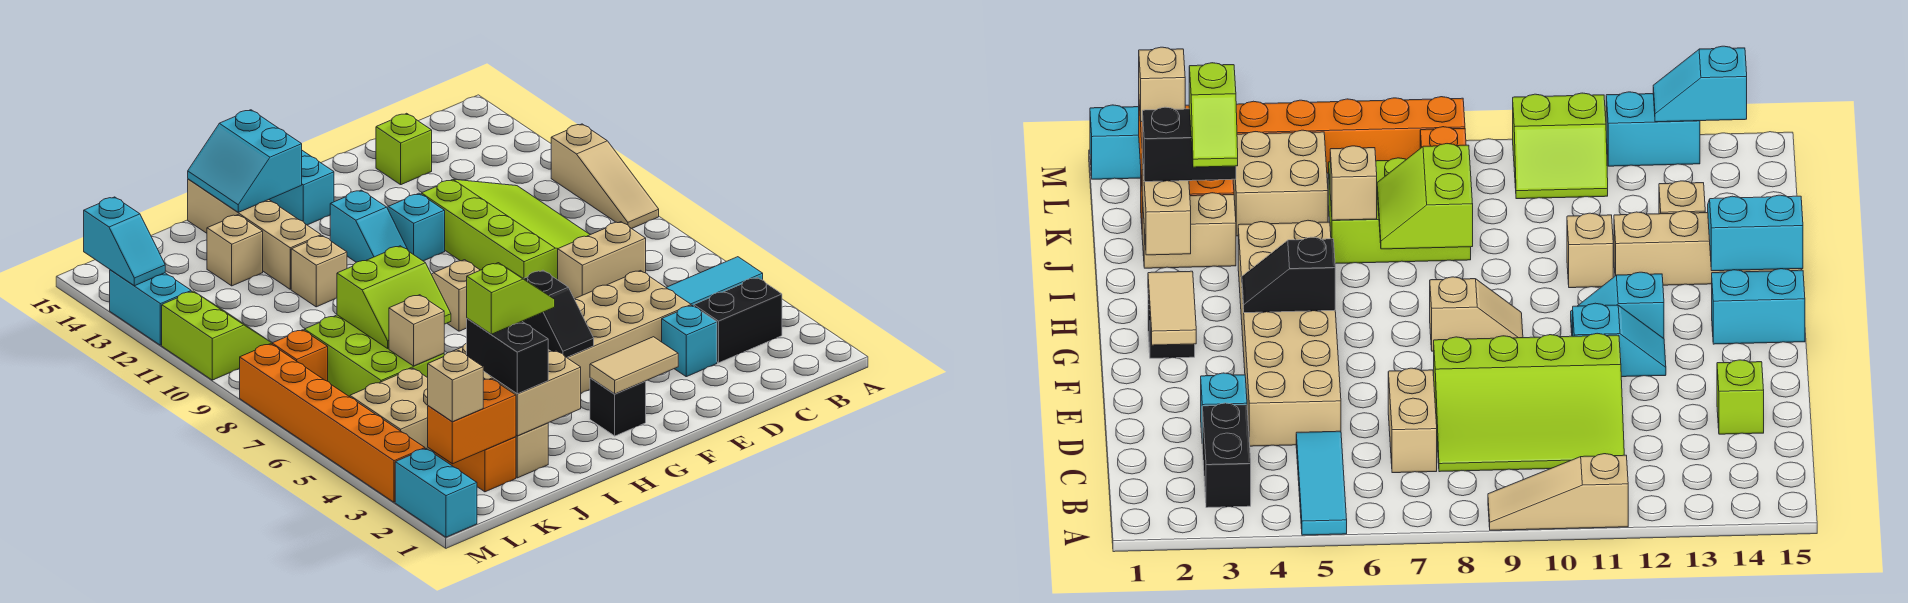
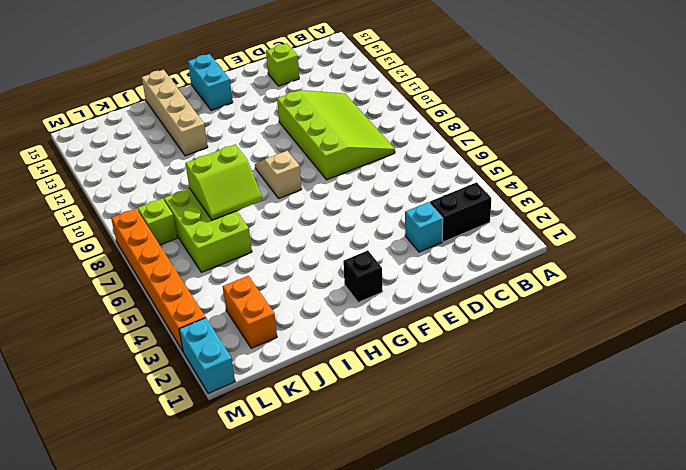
lime 1x1 brick [138,198,177,245] -> orange 1x1 brick [272,330,328,381]
none -> cyan 1x3 tile [666,257,763,306]
none -> tan 1x3 slope [551,124,659,229]
none -> tan 1x2 brick [558,222,646,299]
none -> tan 2x6 brick [454,271,691,393]

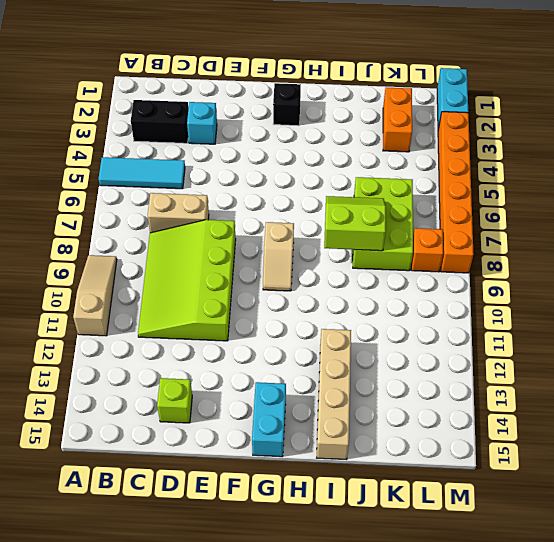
none -> tan 2x6 brick [454,271,691,393]
none -> cyan 1x2 slope [387,193,445,261]
none -> cyan 1x2 slope [330,190,408,262]
none -> tan 1x1 brick [291,236,347,307]

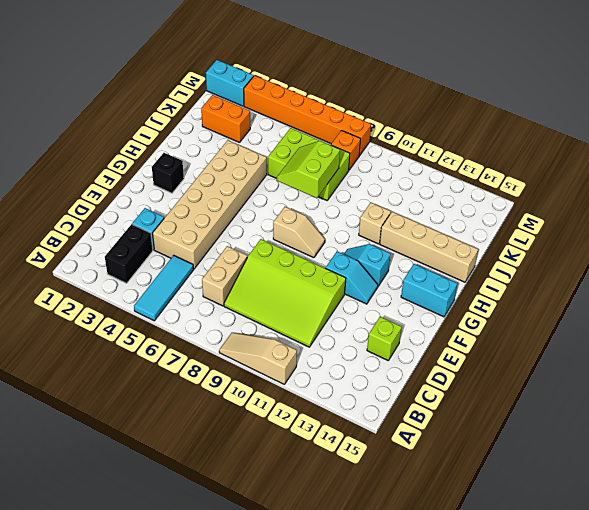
none -> tan 1x2 brick [516,423,548,478]
none -> tan 1x1 brick [207,215,263,286]
none -> tan 2x2 brick [350,368,434,453]
none -> lime 2x2 slope [162,291,272,380]

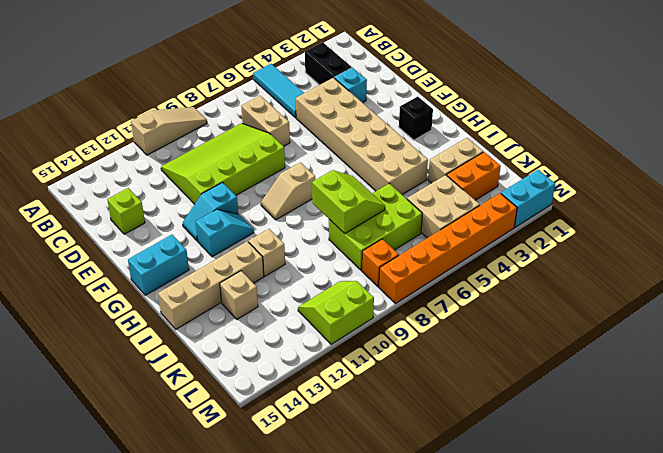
none -> cyan 1x2 brick [110,270,191,345]
none -> tan 1x2 tile [590,337,678,394]
none -> black 1x2 slope [522,270,594,358]
none -> cyan 2x2 slope [188,110,302,212]

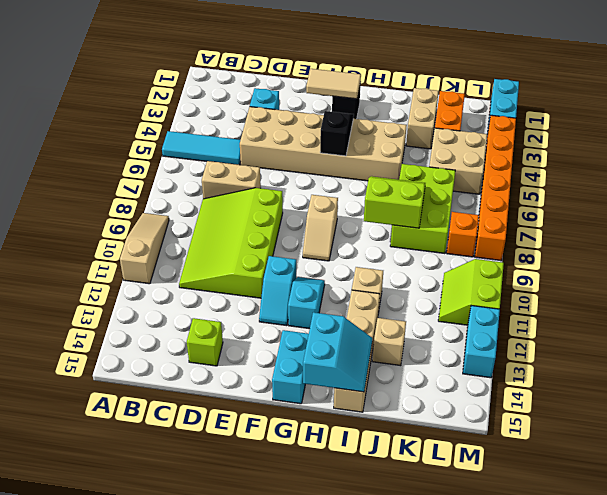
none -> black 1x2 brick [694,277,782,363]
none -> tan 1x2 brick [493,351,581,436]
none -> tan 1x1 brick [389,295,444,366]
none -> orange 1x2 brick [428,379,516,464]

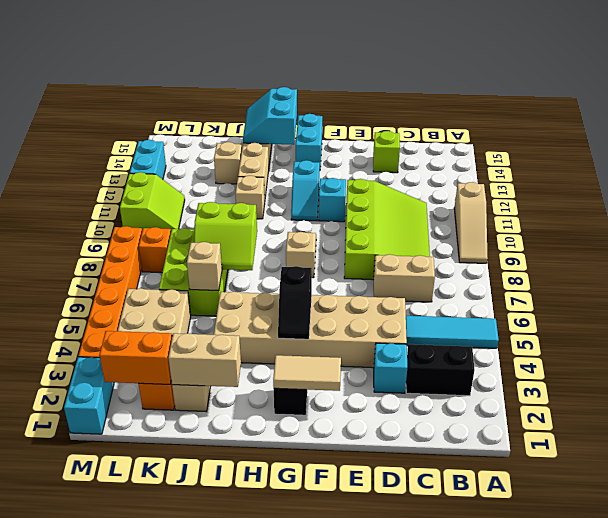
none -> cyan 1x2 slope [84,197,165,286]
none -> black 1x2 brick [467,318,548,394]
none -> tan 1x1 brick [428,350,483,422]
none -> lime 1x2 slope [467,263,555,334]

